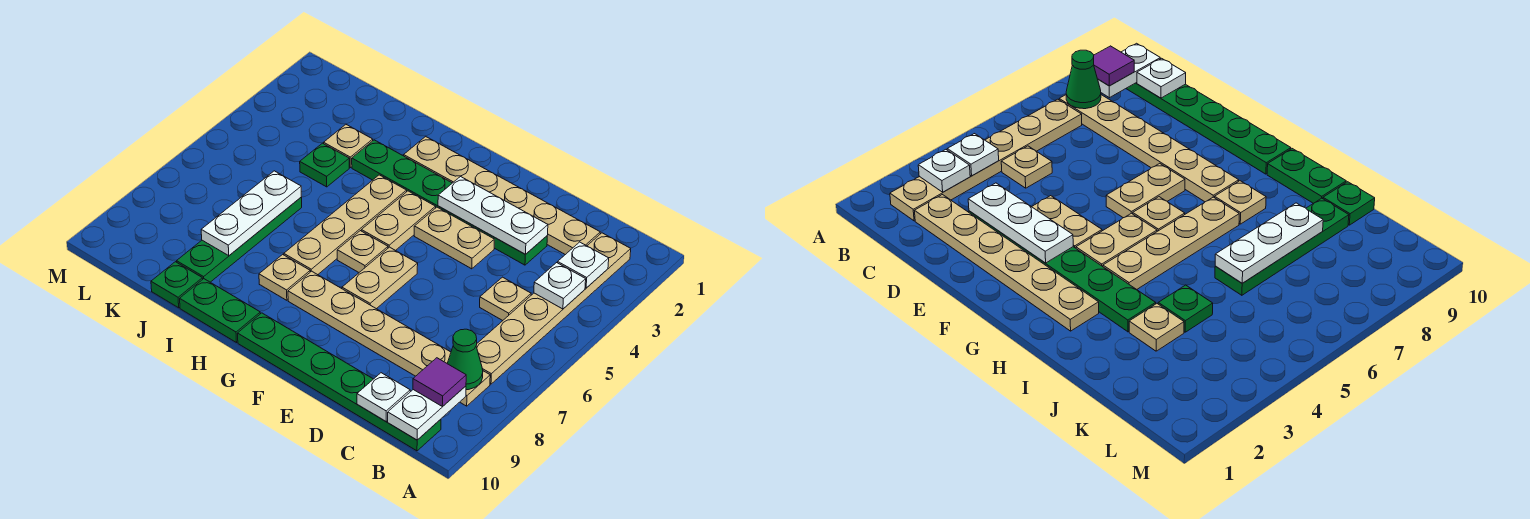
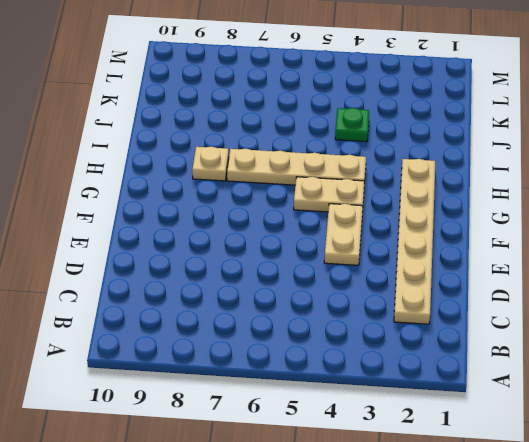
none -> tan 1x6 plate [476,233,631,384]
none -> tan 1x6 plate [288,271,490,406]
none -> green 1x6 plate [238,313,441,451]

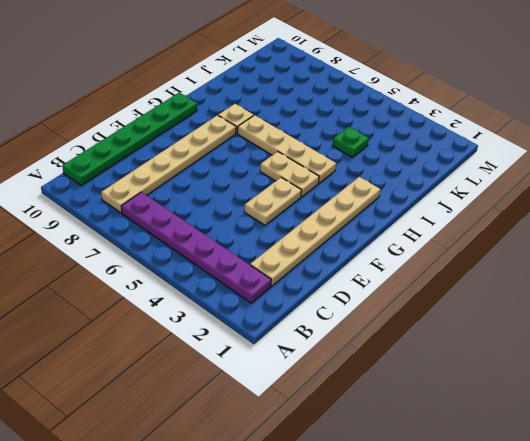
purple 1x6 plate [121,192,271,303] -> tan 1x6 plate [476,233,631,384]
none -> tan 1x1 plate [480,277,531,320]
none -> green 1x6 plate [352,140,547,265]
none -> tan 1x2 plate [342,247,418,309]

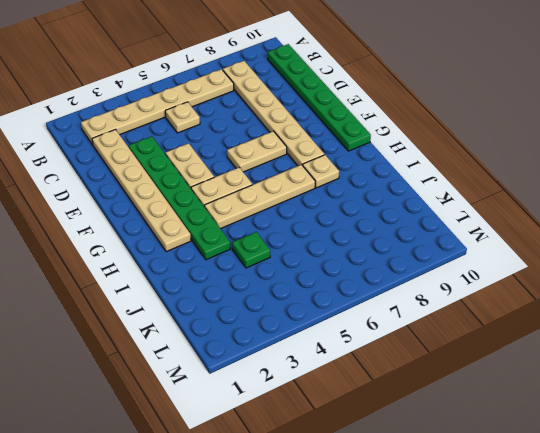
none -> tan 1x1 plate [337,231,388,272]
none -> green 1x2 plate [180,279,260,343]
none -> tan 1x1 plate [324,125,373,168]

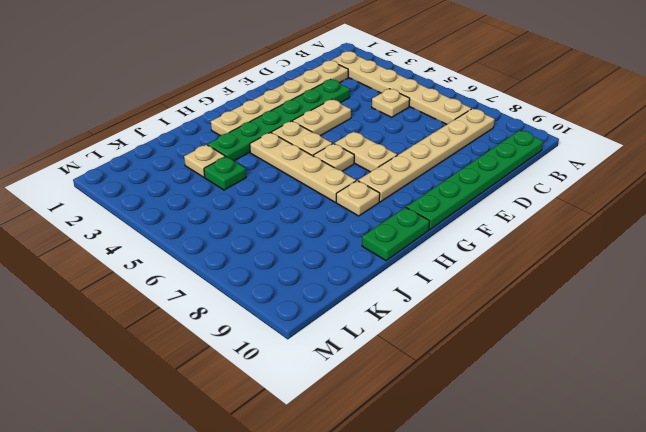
none -> green 1x4 plate [177,197,302,282]
none -> green 1x1 plate [151,262,203,308]
none -> white 1x1 plate [558,242,609,288]

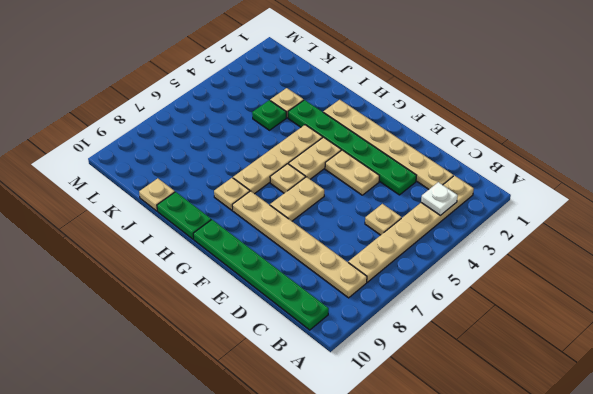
tan 1x1 plate [139,178,175,211] -> green 1x1 plate [151,262,203,308]
none -> green 1x4 plate [177,197,302,282]
none -> white 1x1 plate [534,263,586,309]
none -> green 1x1 cone [447,329,483,390]

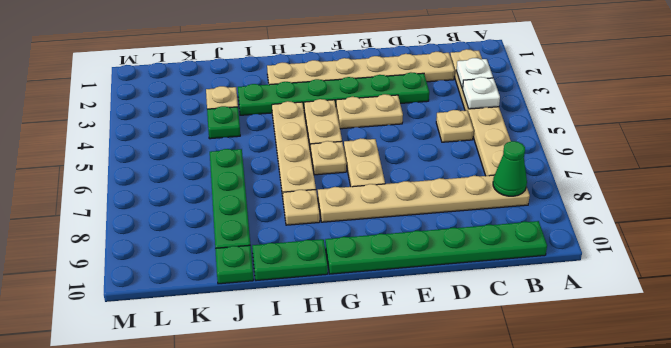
none -> white 1x2 plate [388,386,466,440]
none -> white 1x1 plate [357,373,410,421]
none -> white 1x3 plate [438,177,548,254]

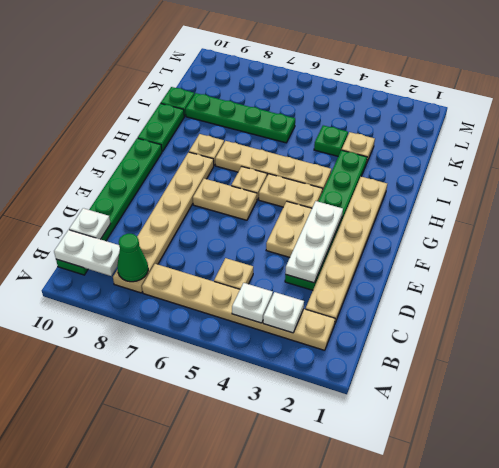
none -> white 1x3 plate [201,171,301,256]
none -> purple 1x1 tile [413,358,466,407]

